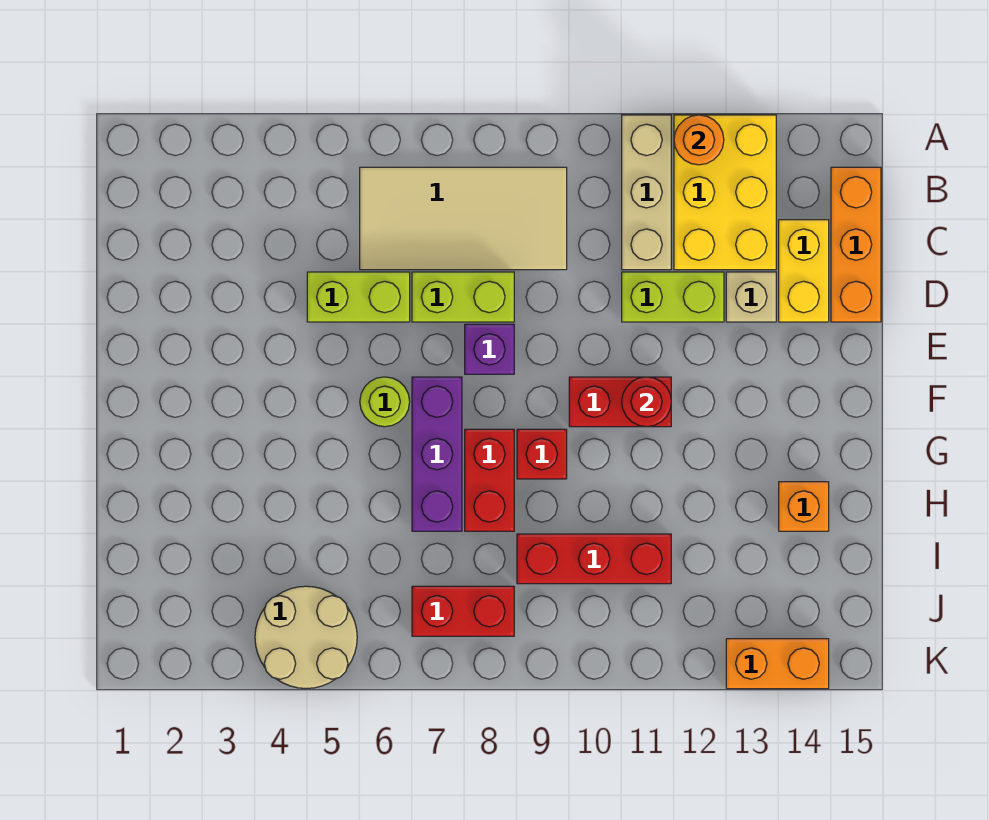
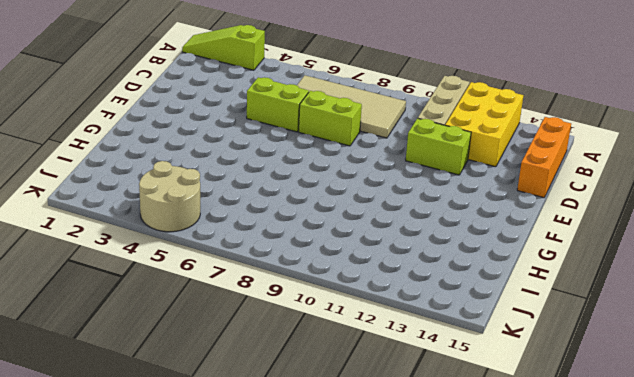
lime 1x3 slope [182,25,265,70] -> none
none -> yellow 1x2 brick [779,220,829,322]
none -> tan 1x1 brick [726,272,776,322]
none -> purple 1x1 brick [465,324,514,374]

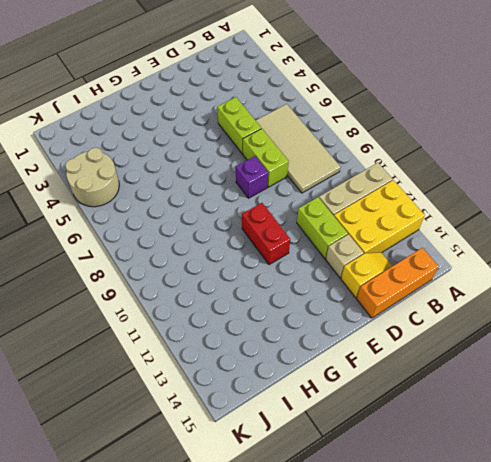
yellow 1x2 slope [341,252,392,298] -> yellow 1x2 brick [779,220,829,322]
none -> lime 1x1 round brick [360,377,410,427]
none -> purple 1x3 brick [412,377,462,531]
none -> red 1x2 brick [465,429,514,531]

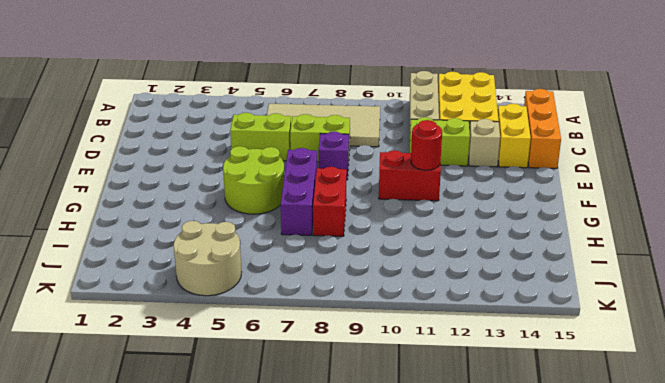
lime 2x2 round brick [223,146,284,214] -> lime 1x1 round brick [360,377,410,427]
none -> red 1x1 brick [517,429,567,479]
none -> orange 1x1 brick [779,482,829,531]
none -> red 1x3 brick [517,534,671,584]

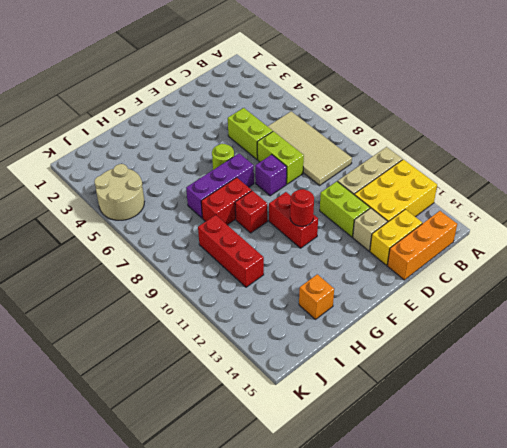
none -> red 1x2 brick [412,586,514,636]
none -> orange 1x2 brick [726,639,829,689]
none -> orange 1x1 round brick [674,115,724,165]

